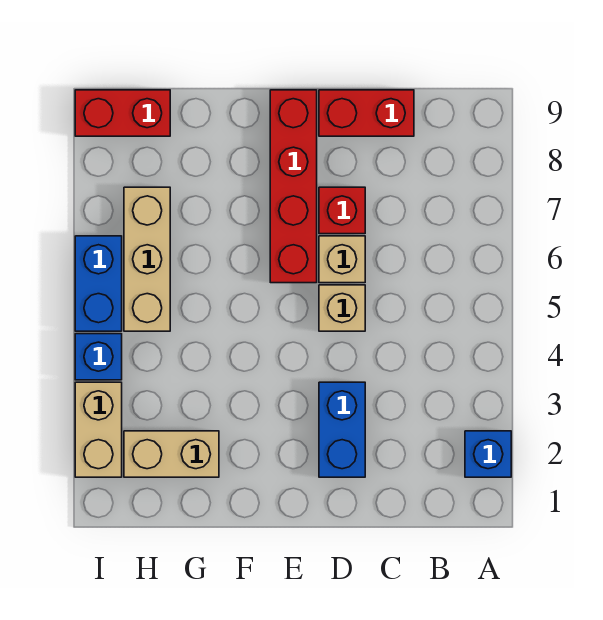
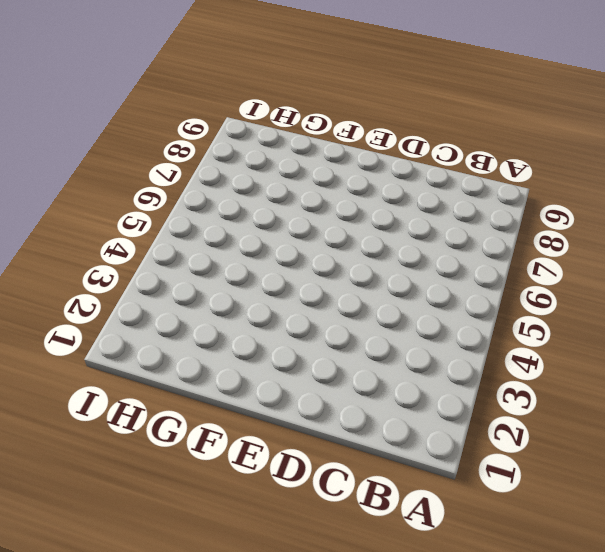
none -> blue 1x1 brick [465,431,511,477]
none -> red 1x2 brick [319,90,414,136]
none -> blue 1x2 brick [319,382,365,477]

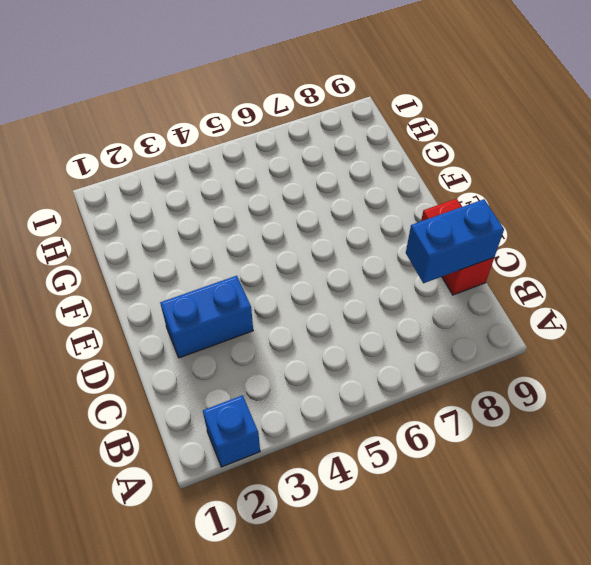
blue 1x2 brick [406,199,504,283] -> blue 1x2 brick moved to [75,236,122,331]
none -> tan 1x1 brick [319,285,365,331]
none -> tan 1x1 brick [319,236,365,283]
none -> red 1x1 brick [319,187,365,234]

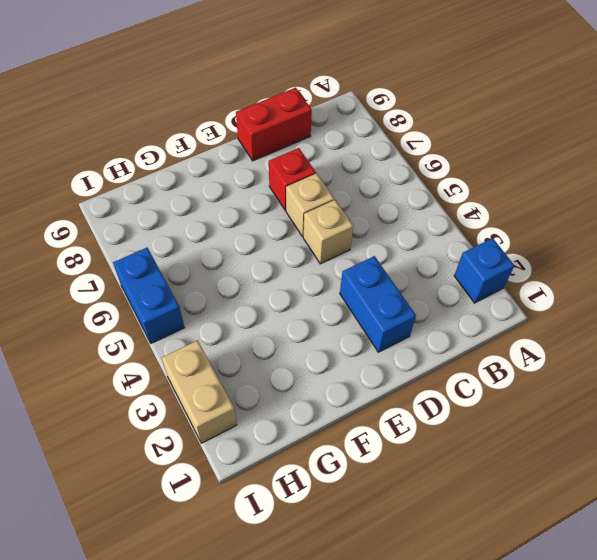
none -> red 1x4 brick [270,90,317,283]
none -> tan 1x2 brick [124,431,219,477]
none -> tan 1x3 brick [124,187,170,331]

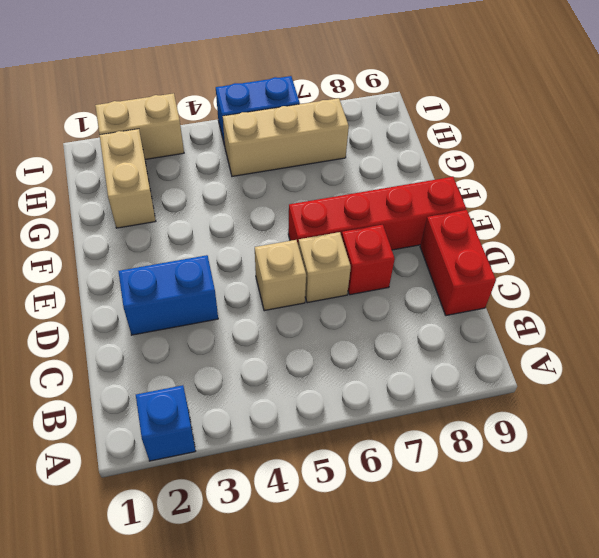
none -> red 1x2 brick [75,90,170,136]
none -> blue 1x1 brick [75,334,122,380]

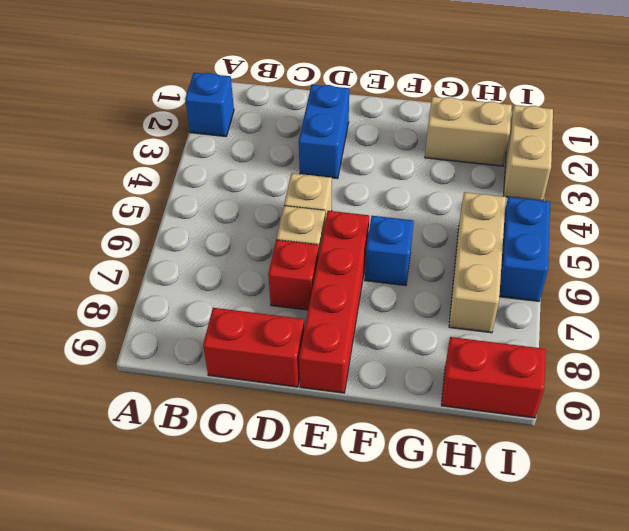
blue 1x1 brick [365,216,414,286] -> blue 1x1 brick moved to [75,334,122,380]

